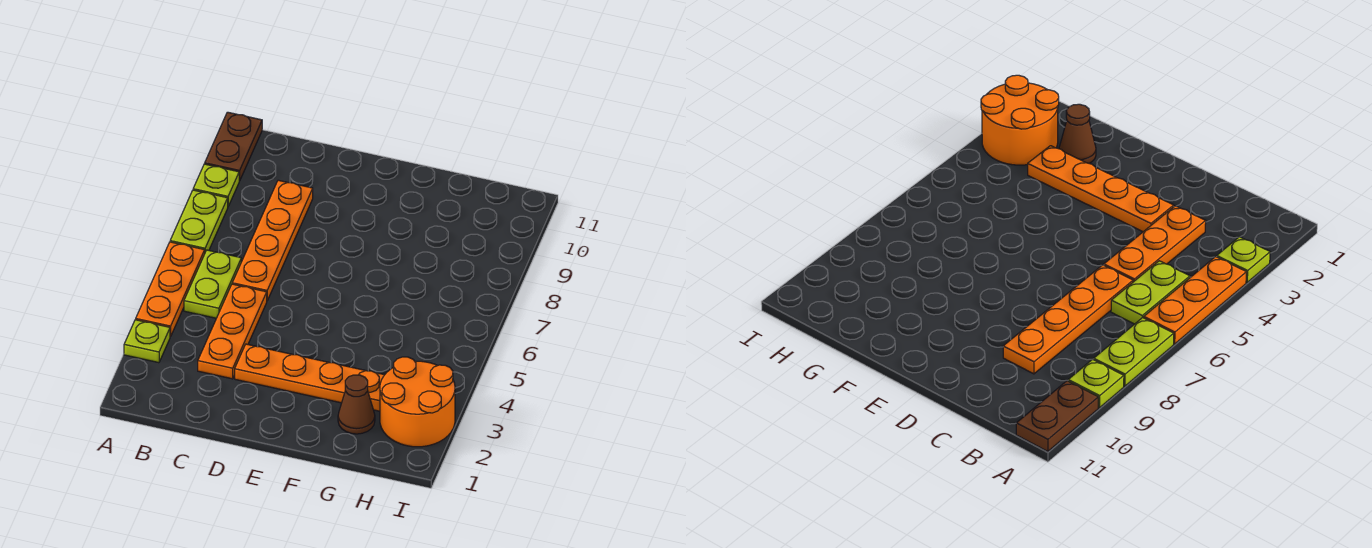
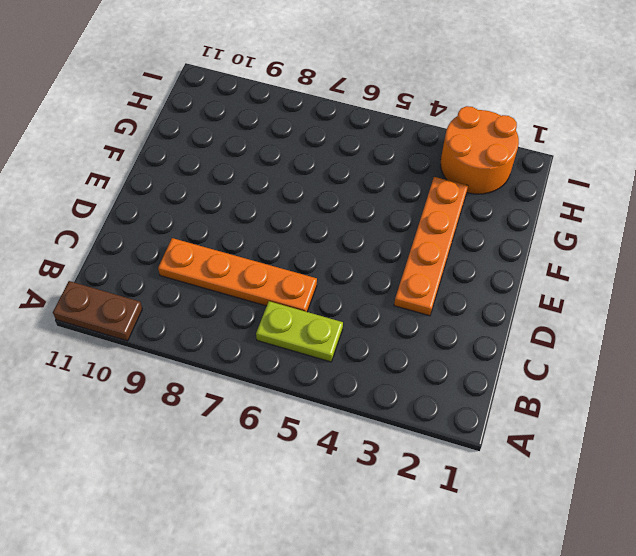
none -> lime 1x1 plate [124,320,170,363]
none -> orange 1x3 plate [136,242,205,337]

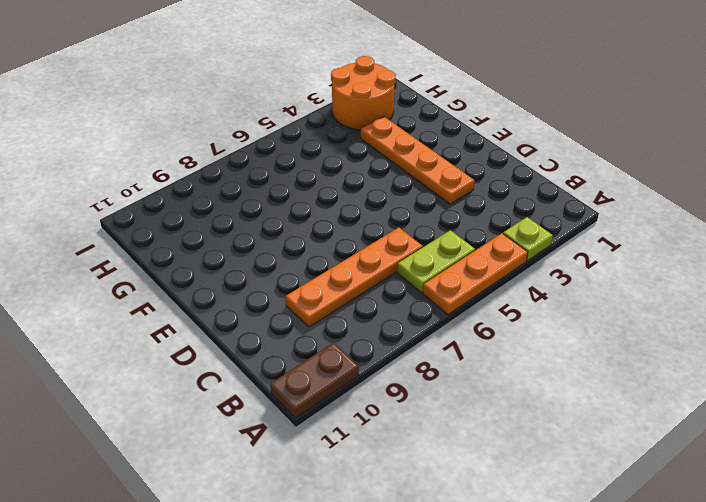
none -> lime 1x2 plate [170,190,228,252]
none -> lime 1x1 plate [193,164,239,206]

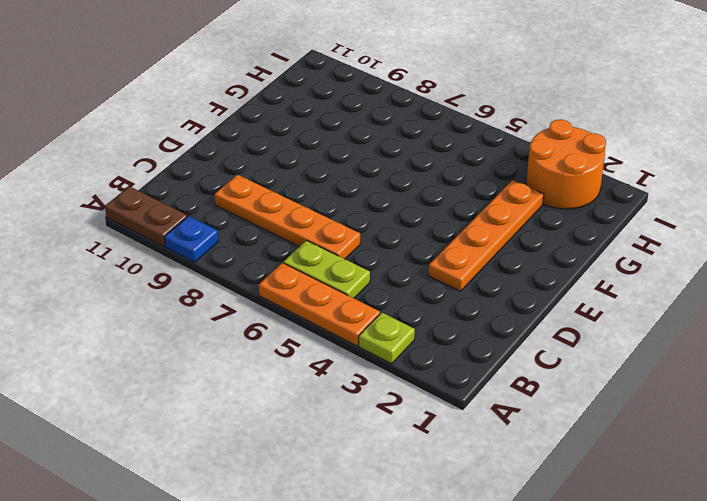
blue 1x1 plate [165,216,219,262] -> lime 1x1 plate [193,164,239,206]
none -> lime 1x2 plate [170,190,228,252]
none -> orange 1x3 plate [198,284,267,379]

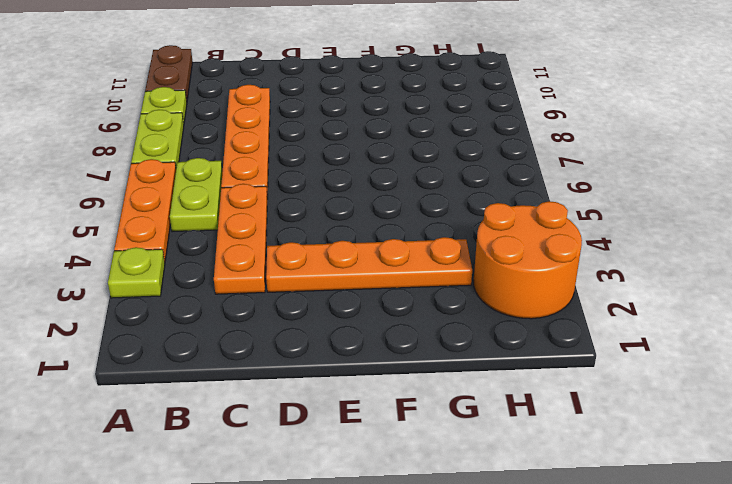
none -> brown 1x1 cone [338,375,375,434]

